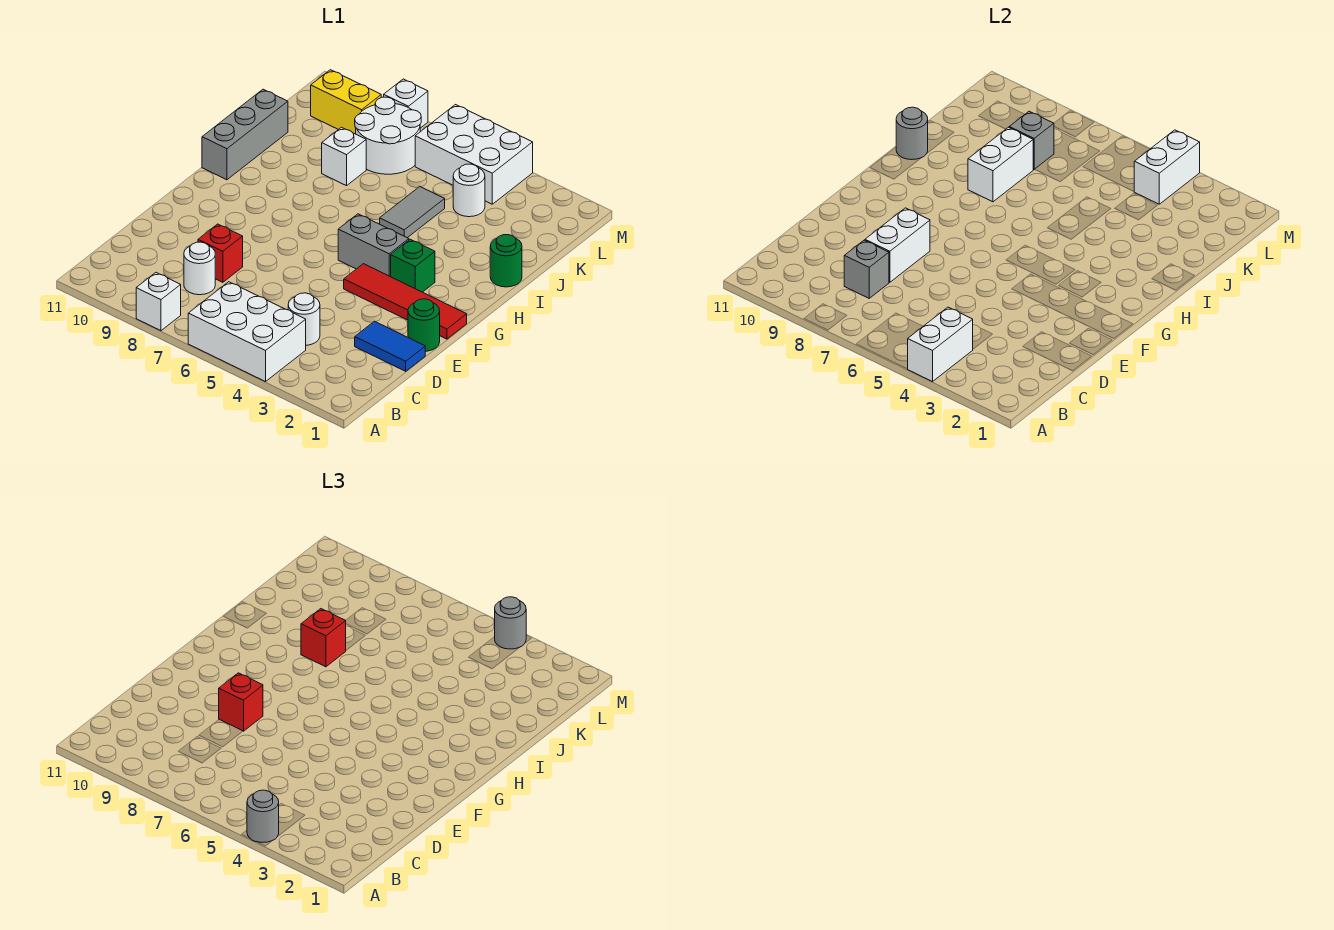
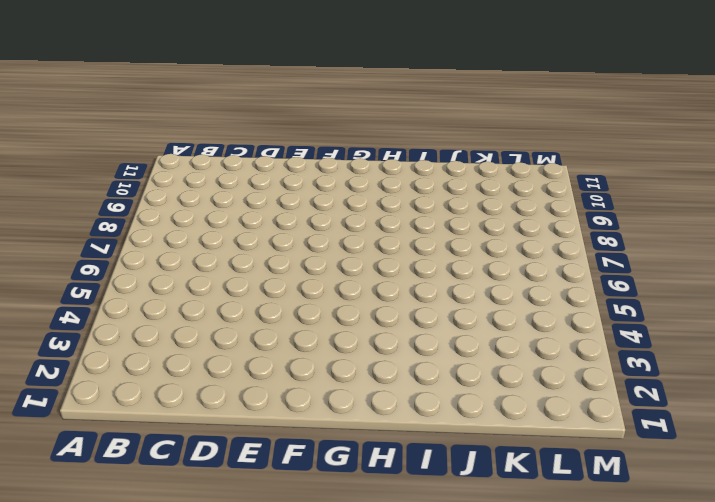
none -> white 2x3 brick [188,282,306,382]
none -> white 1x1 brick [136,273,181,331]
none -> white 1x1 round brick [288,293,320,345]
none -> white 1x1 round brick [184,242,215,295]

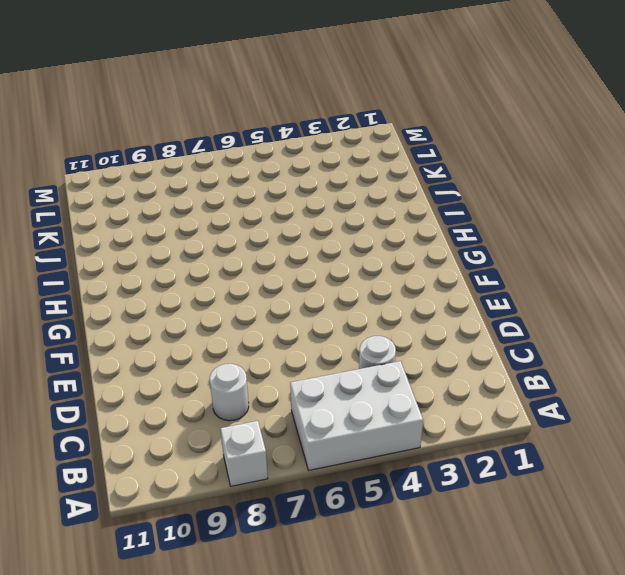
none -> blue 1x2 tile [355,321,425,371]
none -> red 1x1 brick [198,224,243,282]
none -> green 1x1 round brick [408,299,440,351]
none -> red 1x4 tile [344,264,467,339]

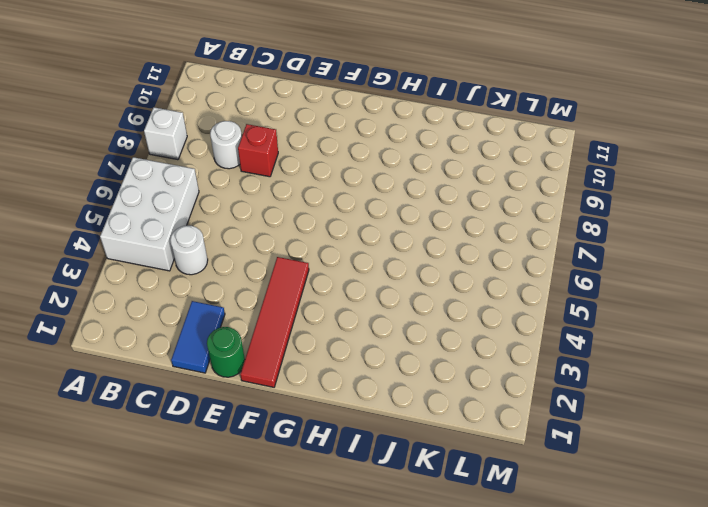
none -> green 1x1 brick [391,239,435,292]
none -> grey 1x2 brick [338,214,409,277]
none -> grey 1x3 brick [202,89,288,180]
none -> green 1x1 round brick [490,235,522,287]

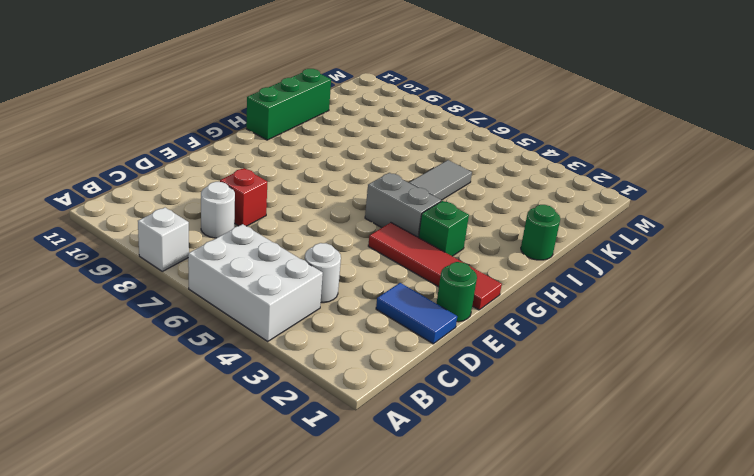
green 1x3 brick [246,69,331,140] -> grey 1x3 brick [202,89,288,180]
none -> white 1x1 brick [322,127,366,186]
none -> white 1x1 round brick [453,164,485,217]
none -> white 2x2 round brick [355,97,421,174]
none -> white 2x3 brick [415,105,533,204]

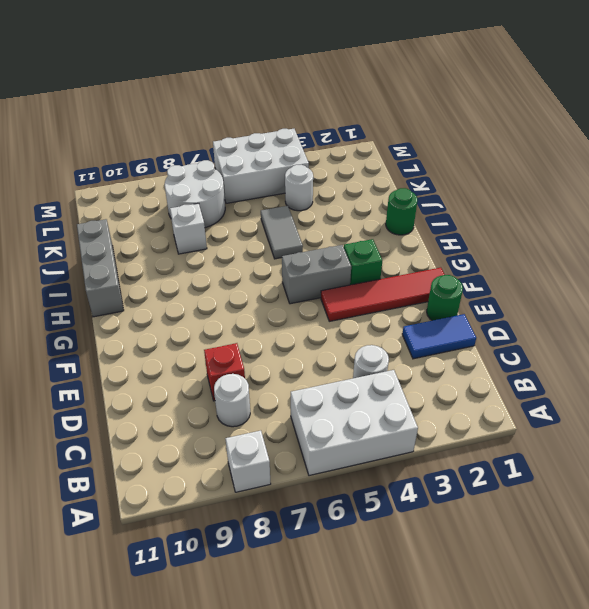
none -> yellow 1x2 brick [311,70,381,134]
none -> white 1x1 brick [384,79,428,128]
none -> white 1x2 brick [908,307,973,382]
none -> grey 1x1 brick [844,240,889,298]

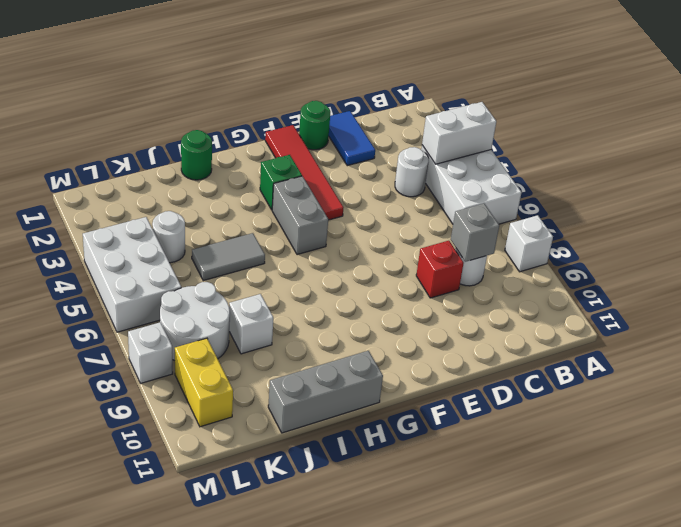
none -> white 1x2 brick [865,208,930,282]
none -> white 1x2 brick [968,127,1033,202]
none -> grey 1x1 round brick [896,107,928,160]
none -> grey 1x1 brick [1009,111,1054,169]

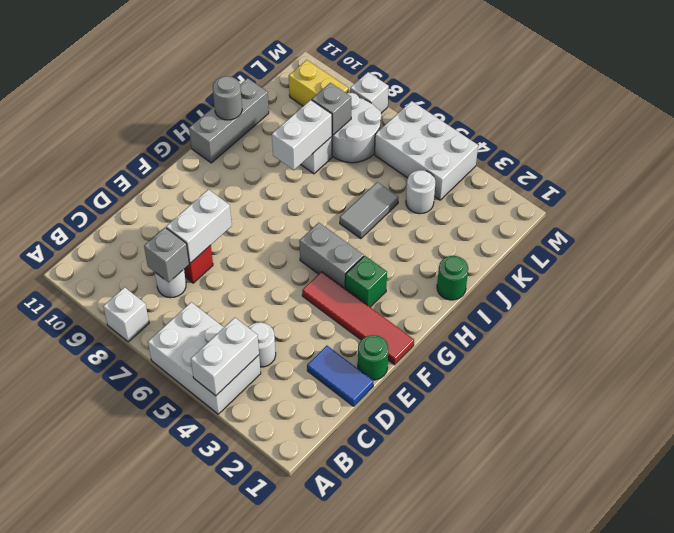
none -> white 1x2 brick [1134,130,1200,204]
none -> grey 1x1 round brick [247,790,279,843]
none -> red 1x1 brick [219,673,263,731]
none -> red 1x1 brick [301,609,346,667]

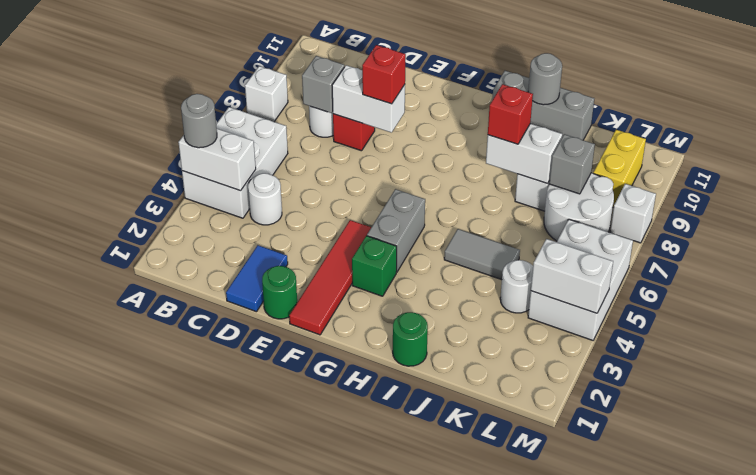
none -> grey 1x1 round brick [495,597,526,649]

